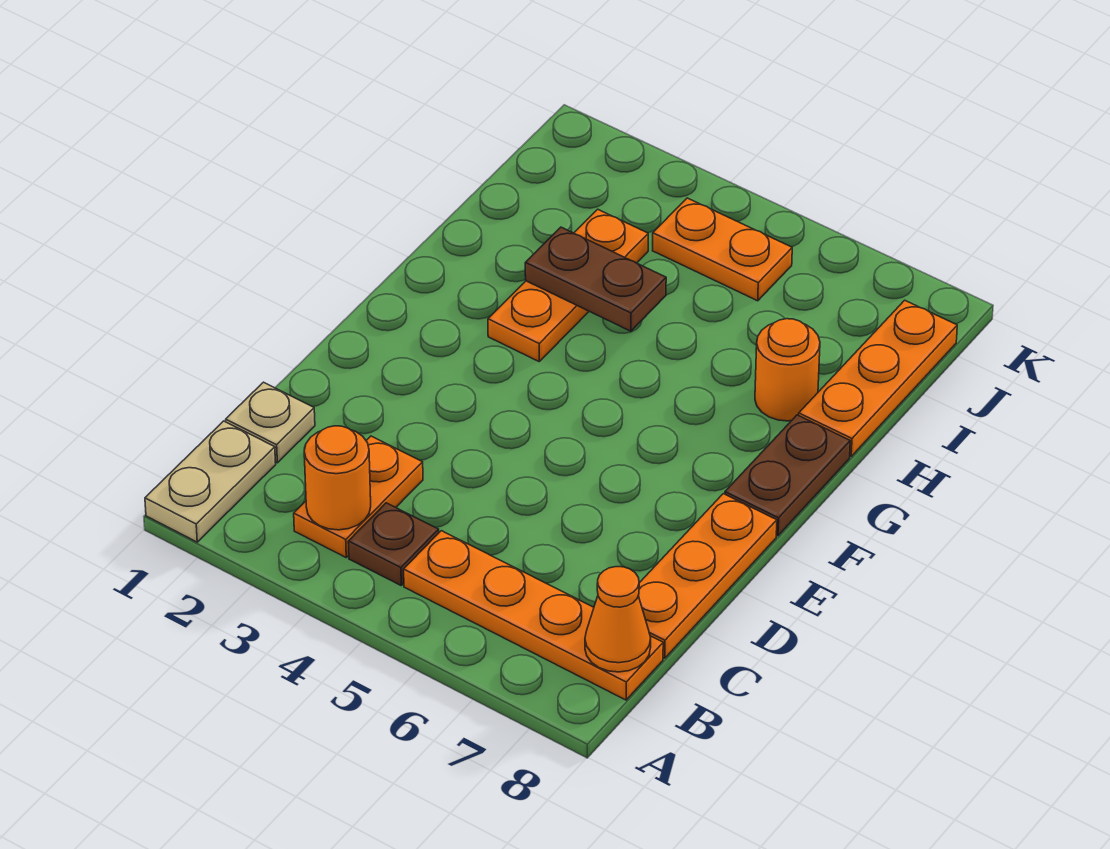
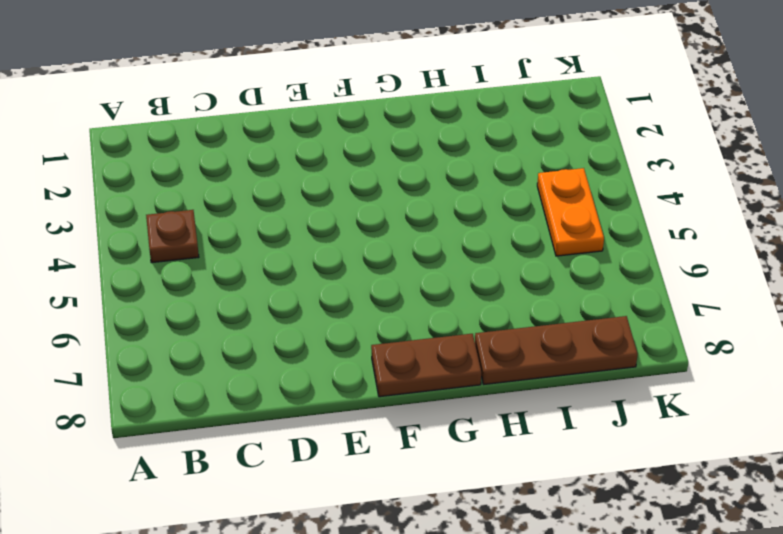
brown 1x3 plate [475,316,638,384] -> orange 1x3 plate [799,300,957,456]
none -> tan 1x2 plate [145,421,276,542]
none -> orange 1x2 plate [294,436,423,557]
none -> orange 1x4 plate [404,531,663,700]

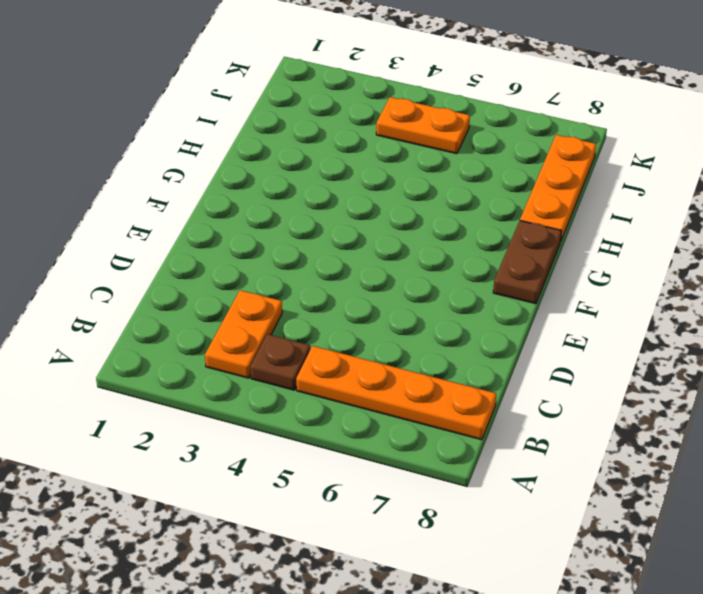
none -> tan 1x2 plate [145,421,276,542]
none -> tan 1x1 plate [226,382,315,463]
none -> orange 1x3 plate [638,494,777,658]

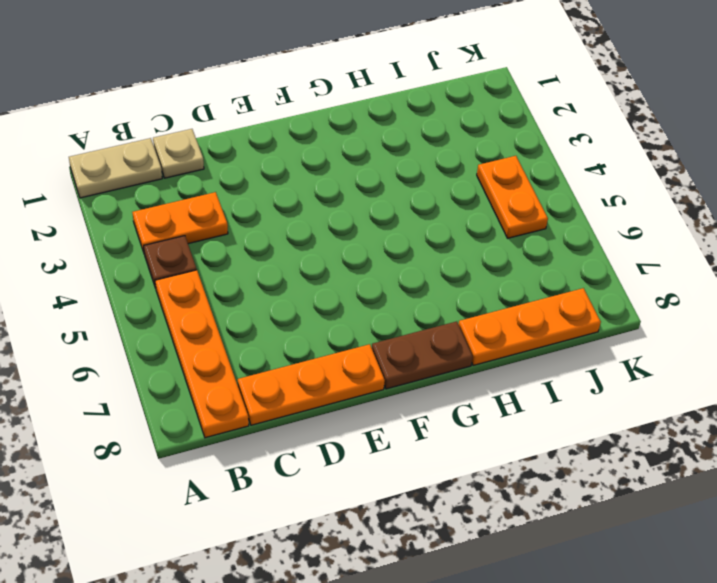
none -> orange 1x3 plate [488,209,648,361]
none -> orange 1x1 round brick [755,319,820,421]
none -> orange 1x1 round brick [304,426,371,530]

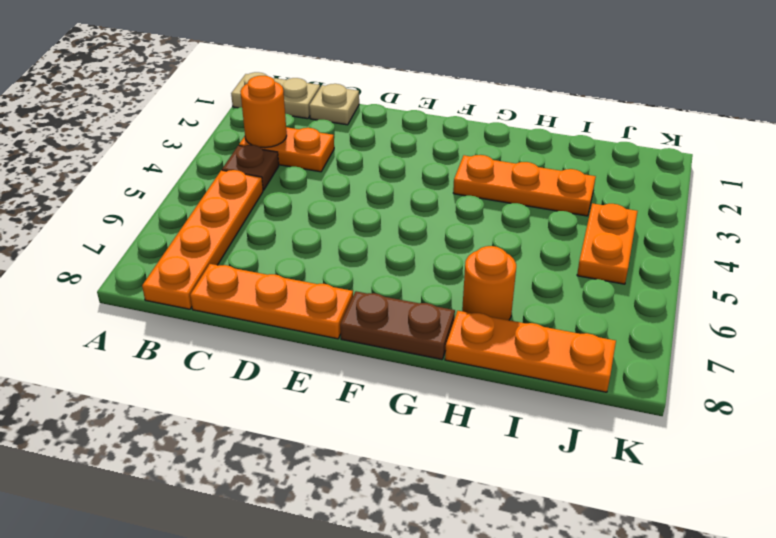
none -> orange 1x1 cone [585,567,651,672]
none -> brown 1x2 plate [525,227,666,331]

